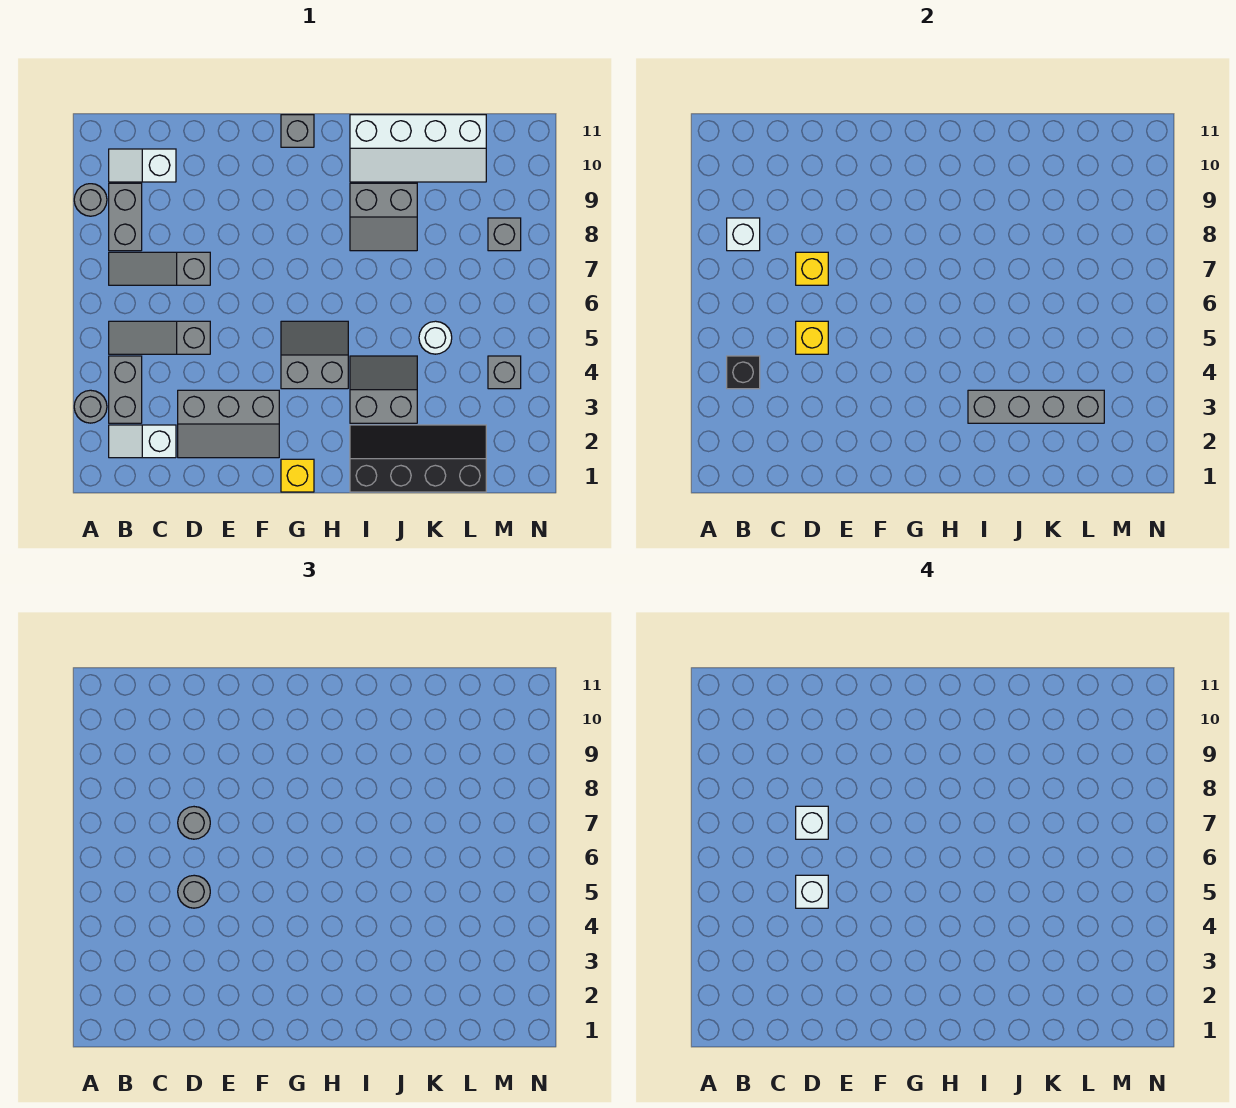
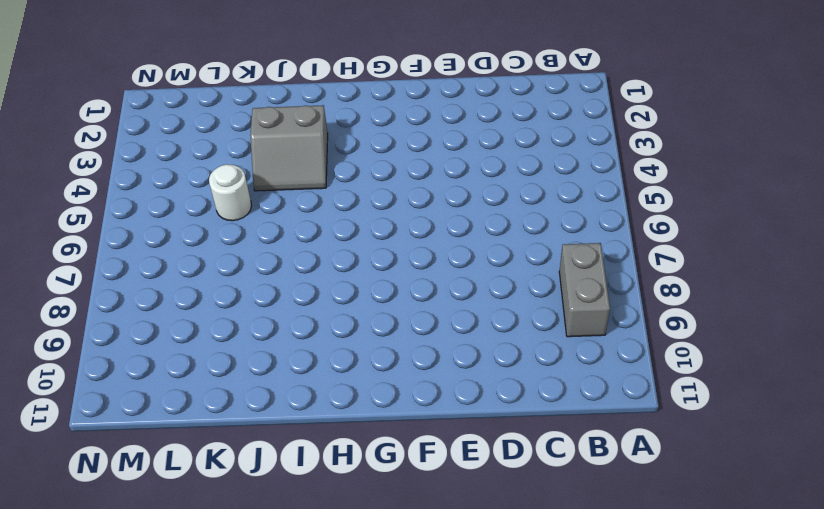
none -> grey 1x1 round brick [74,390,107,423]
none -> grey 1x1 round brick [74,184,107,216]
none -> white 1x2 slope [109,425,176,458]

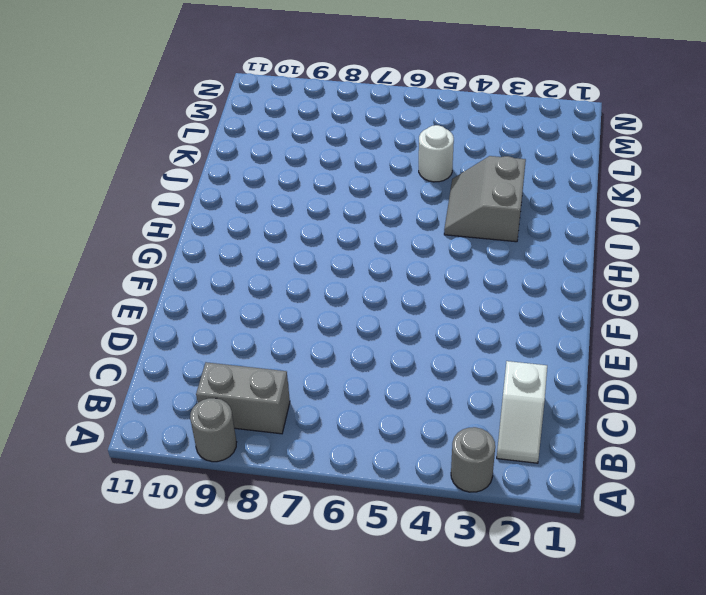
none -> grey 1x2 brick [109,356,142,423]
none -> grey 1x3 slope [109,321,210,354]
none -> grey 1x3 slope [109,252,210,285]

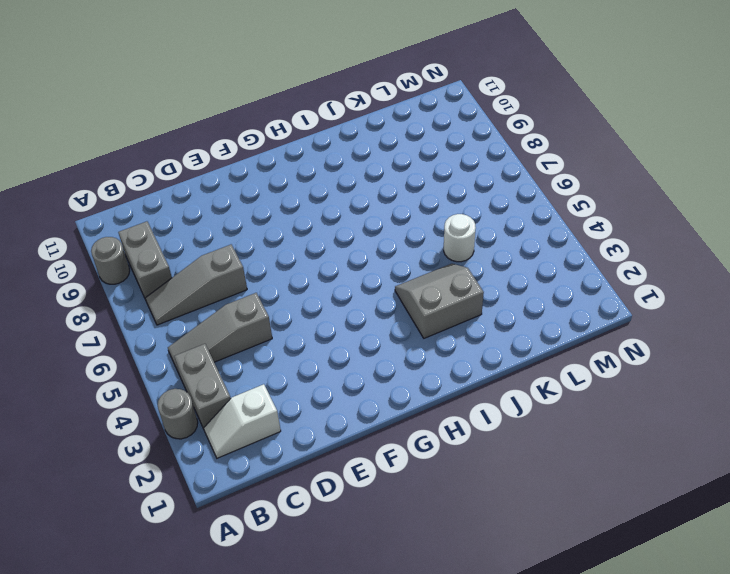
none -> white 1x2 slope [109,149,176,182]
none -> grey 2x3 slope [178,390,279,458]
none -> yellow 1x1 brick [281,459,314,492]

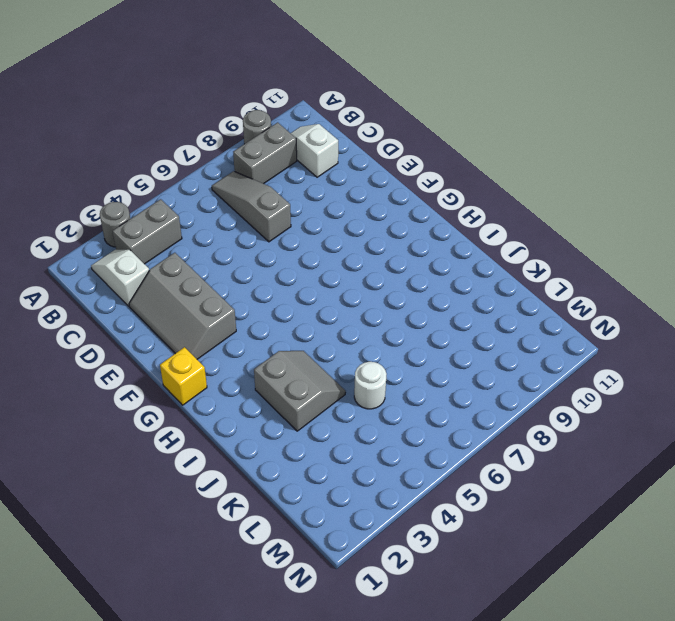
none -> grey 1x3 slope [109,321,210,354]
none -> grey 2x2 slope [281,321,348,389]
none -> grey 1x1 brick [281,115,314,147]

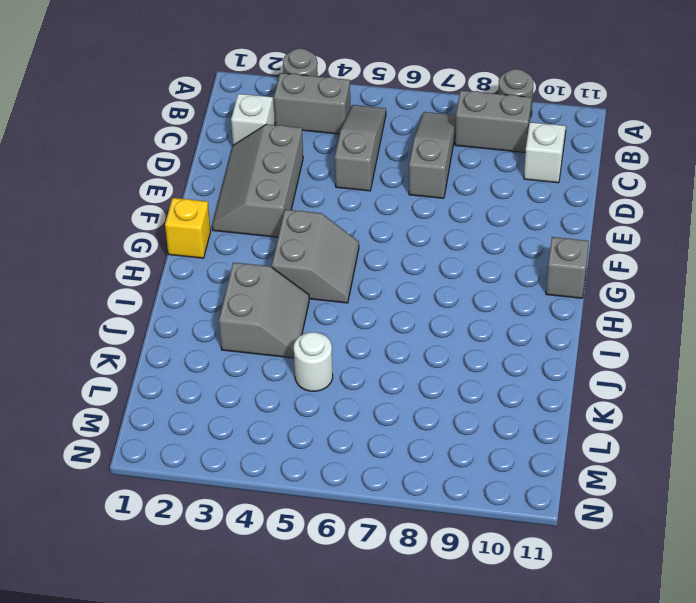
none -> black 2x4 slope [350,425,486,492]
none -> grey 2x2 slope [350,183,417,251]
none -> white 2x4 slope [350,115,486,182]

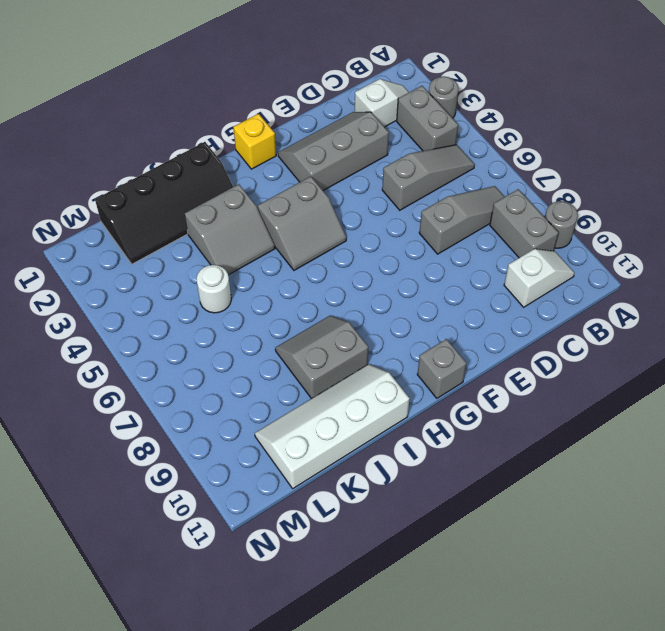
none -> grey 1x1 brick [488,356,521,389]
none -> grey 1x1 brick [488,218,521,251]
none -> black 1x1 brick [727,356,760,389]

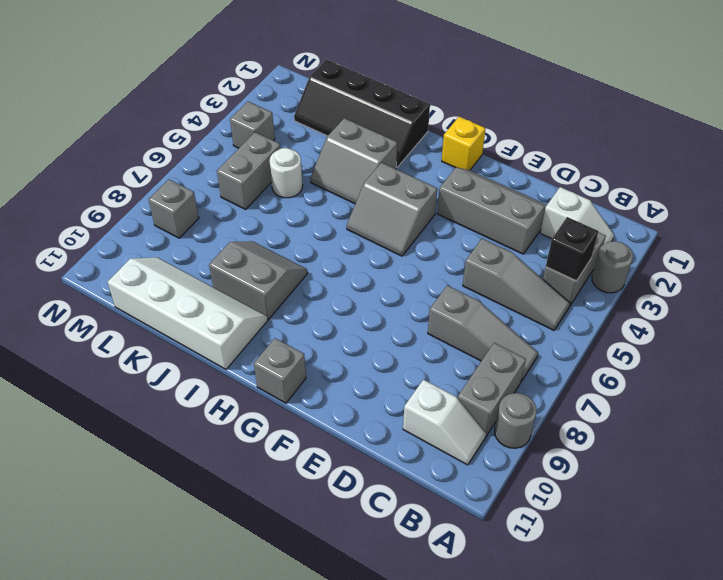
grey 1x2 brick [217,132,280,209] -> none
none -> white 1x1 brick [727,218,760,251]
none -> yellow 1x1 brick [796,321,828,354]
none -> yellow 1x1 brick [796,252,828,285]

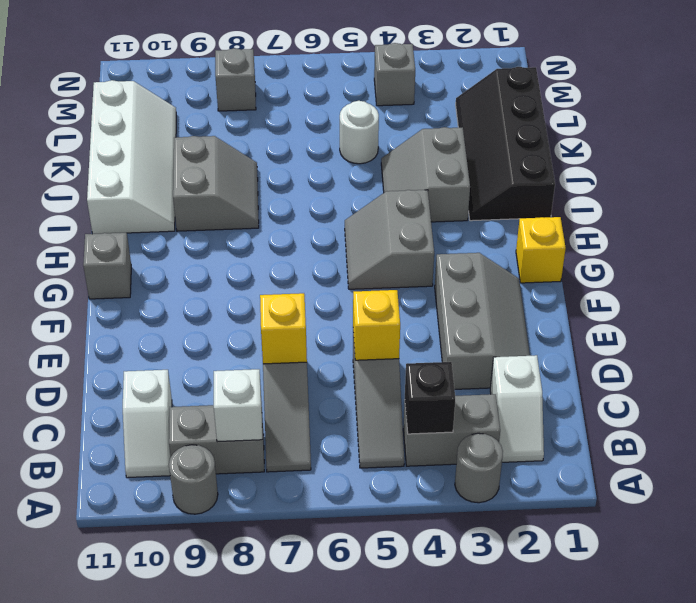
none -> grey 1x4 brick [968,390,1104,423]
none -> grey 1x1 round brick [178,875,210,908]
none -> grey 1x1 round brick [178,807,210,839]

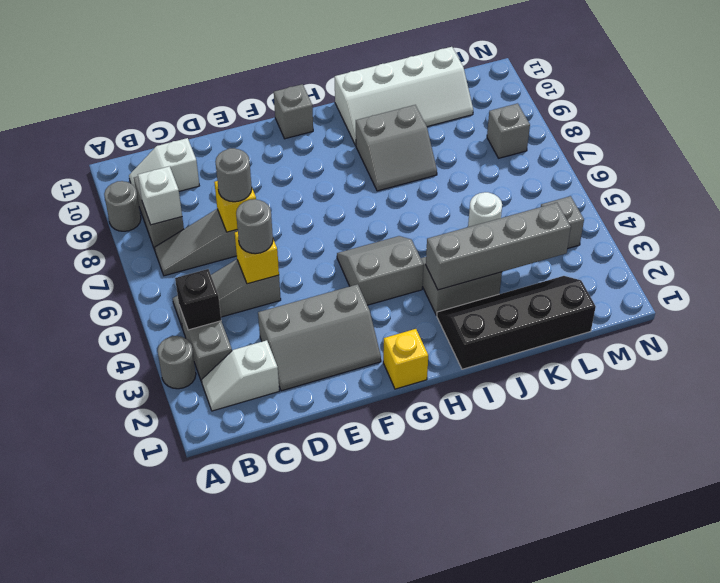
none -> white 1x1 brick [796,875,828,908]
none -> white 1x1 brick [796,806,828,839]

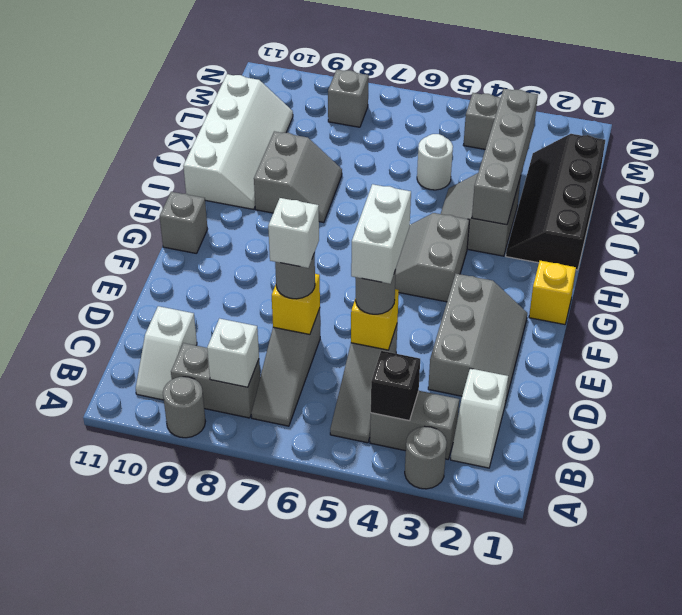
white 1x2 brick [351,184,411,284] -> white 1x1 brick [796,875,828,908]

